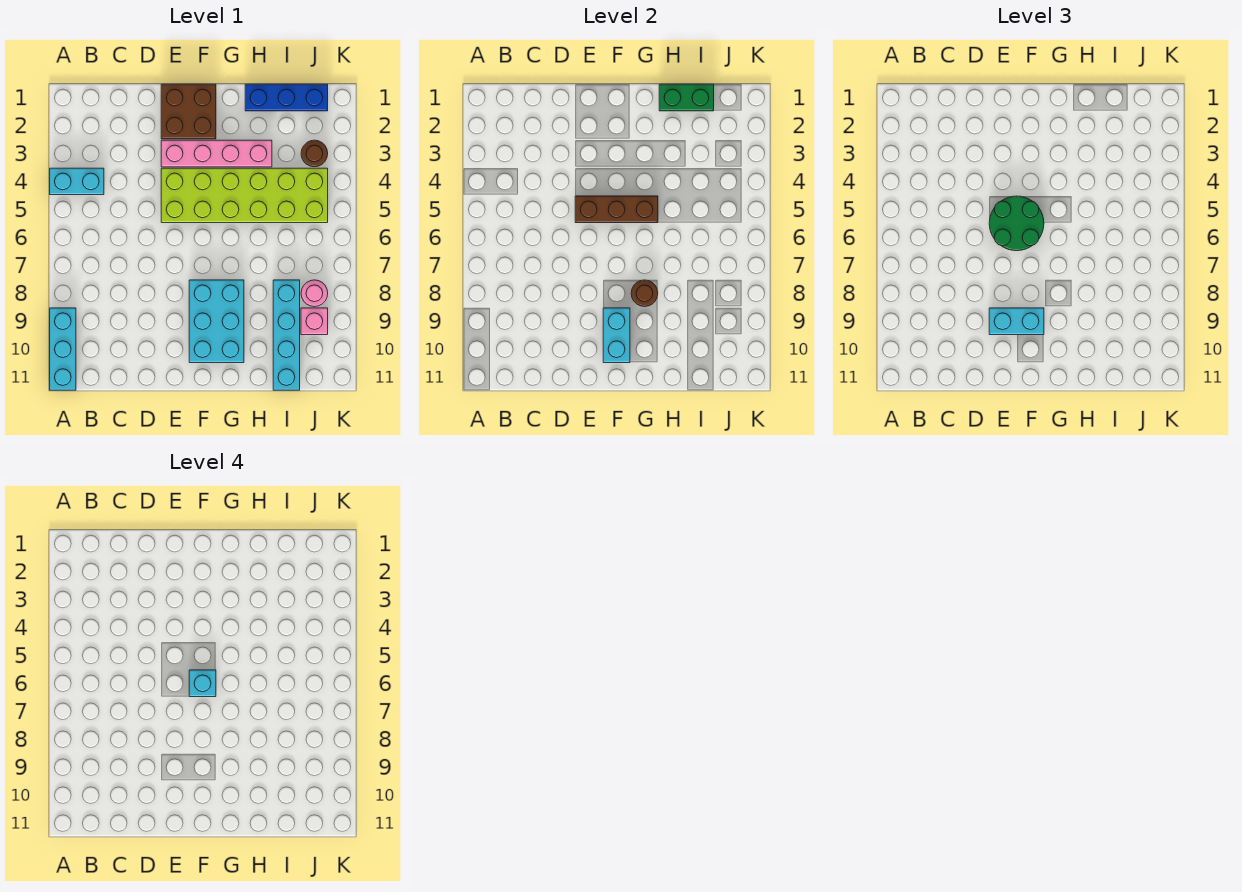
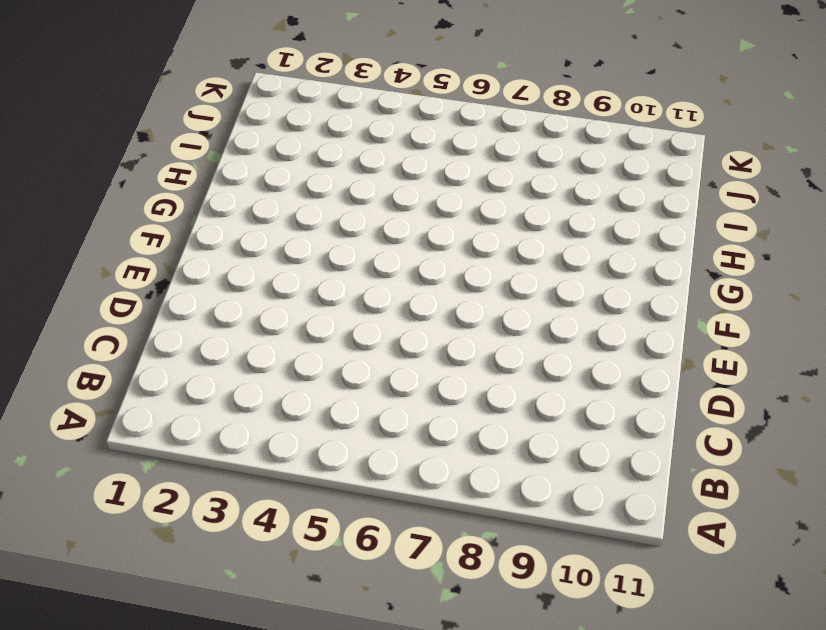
none -> cyan 1x2 brick [50,168,104,195]
none -> cyan 1x3 brick [50,308,76,390]
none -> brown 2x2 brick [161,84,216,139]

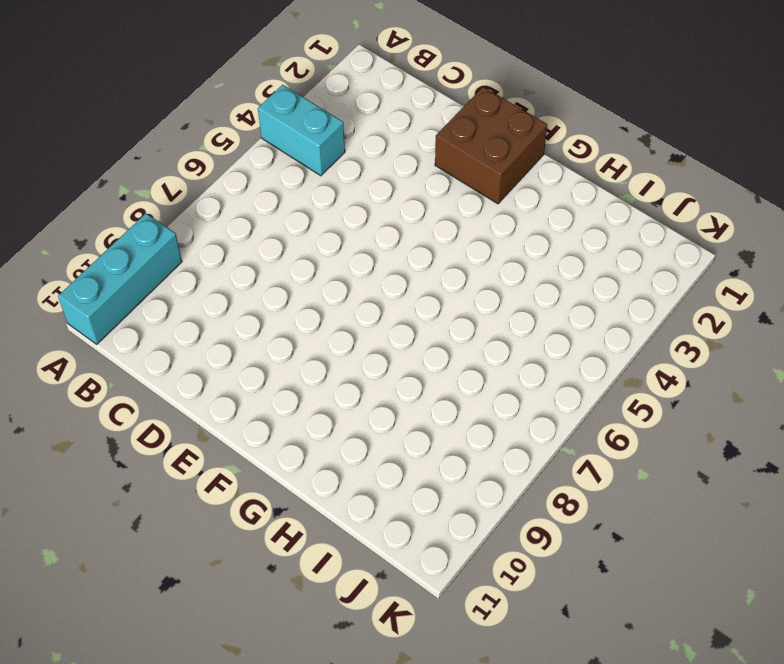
none -> pink 1x4 brick [161,140,272,167]
none -> lime 2x6 brick [161,168,328,223]
none -> cyan 2x3 brick [189,280,244,363]

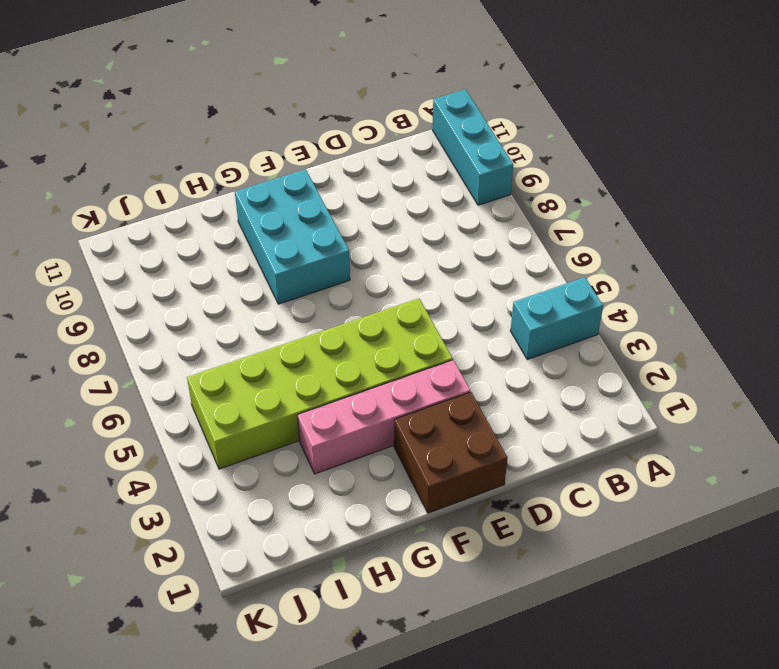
none -> blue 1x3 brick [245,84,328,111]
none -> cyan 1x4 brick [273,280,300,390]
none -> brown 1x1 round brick [301,140,328,167]

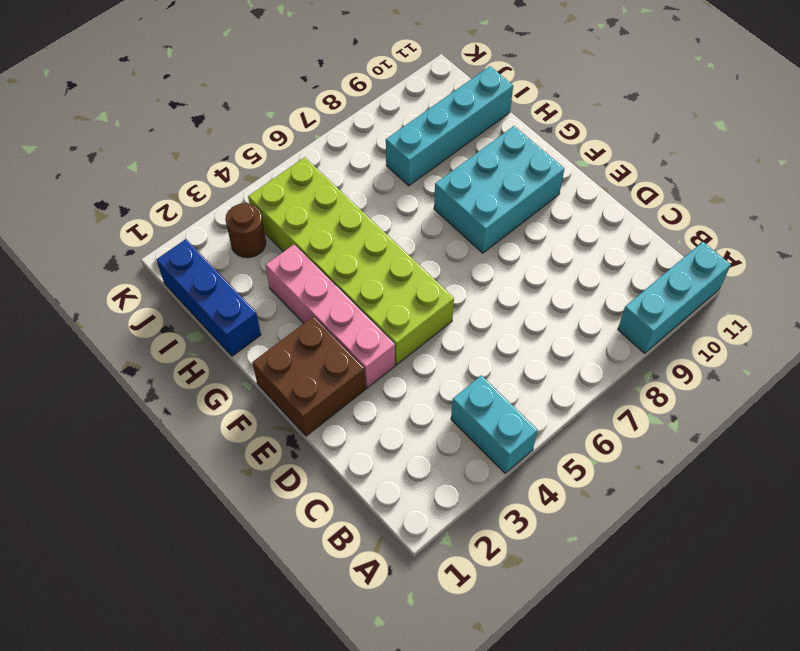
none -> pink 1x1 round brick [301,280,328,307]
none -> pink 1x1 brick [301,308,328,335]
none -> brown 1x3 brick [575,196,658,223]

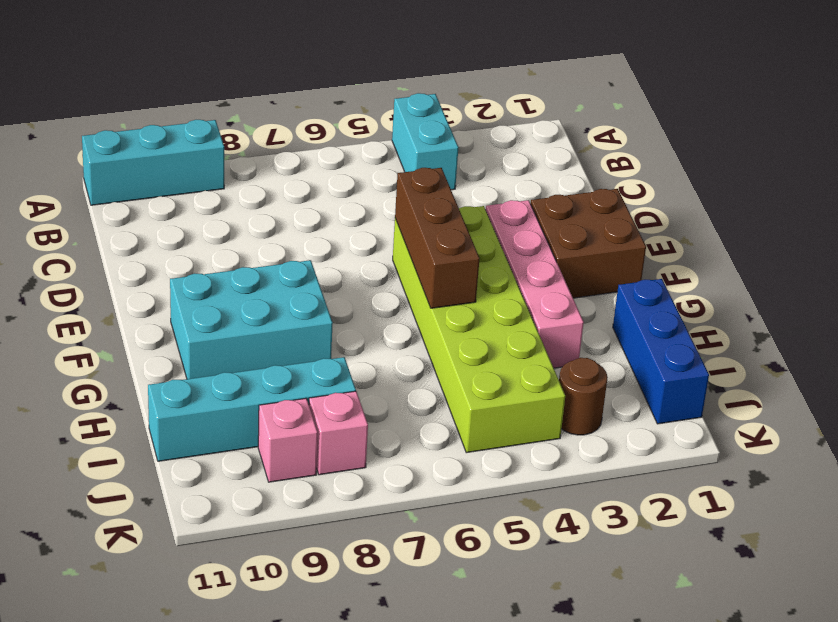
pink 1x1 brick [309,391,368,475] -> pink 1x1 round brick [301,280,328,307]
none -> cyan 1x2 brick [603,308,630,363]
none -> brown 1x1 round brick [631,280,658,307]
none -> green 1x2 brick [659,84,714,111]

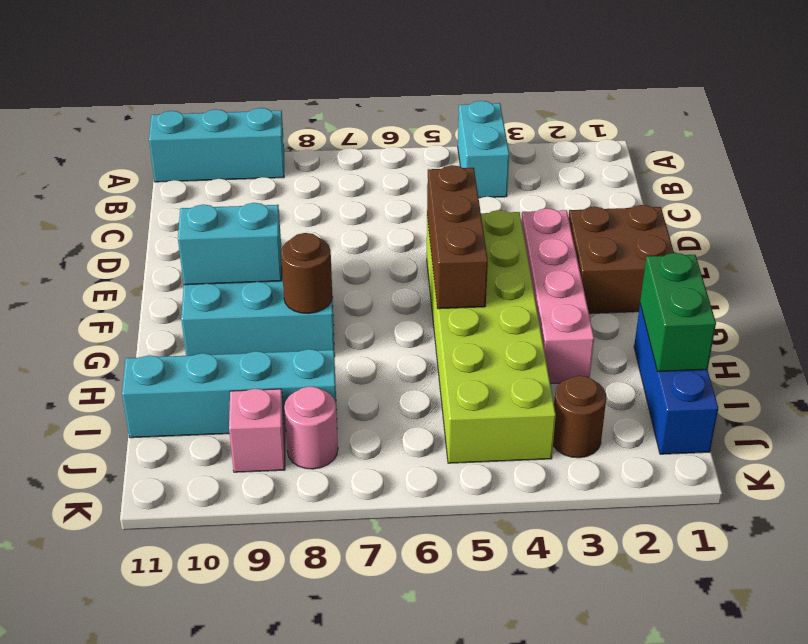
none -> green 2x2 round brick [989,196,1044,251]
none -> cyan 1x2 brick [989,308,1044,335]
none -> cyan 1x1 brick [189,670,216,697]

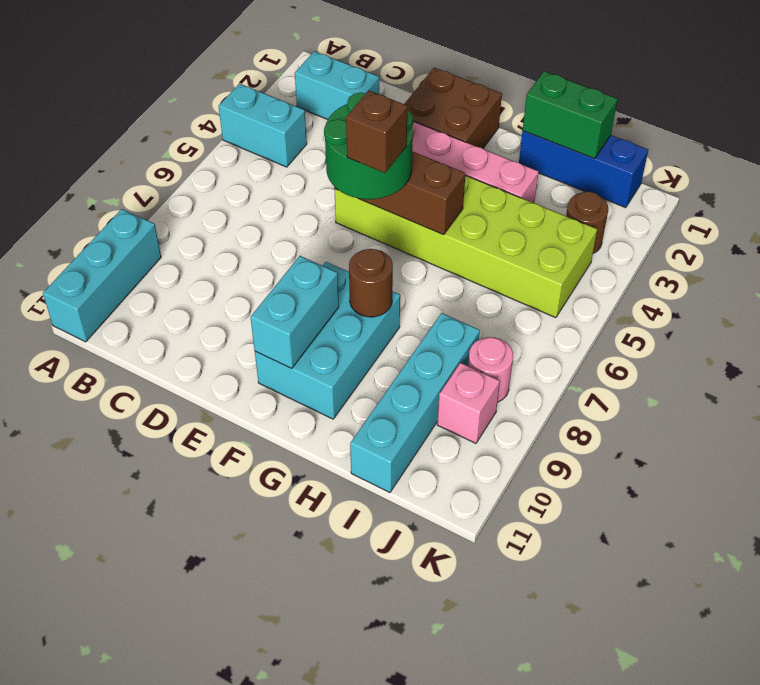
cyan 1x2 brick [295,51,379,119] -> cyan 1x2 brick moved to [989,308,1044,335]
brown 1x1 brick [346,91,407,173] -> cyan 1x1 brick [189,670,216,697]

